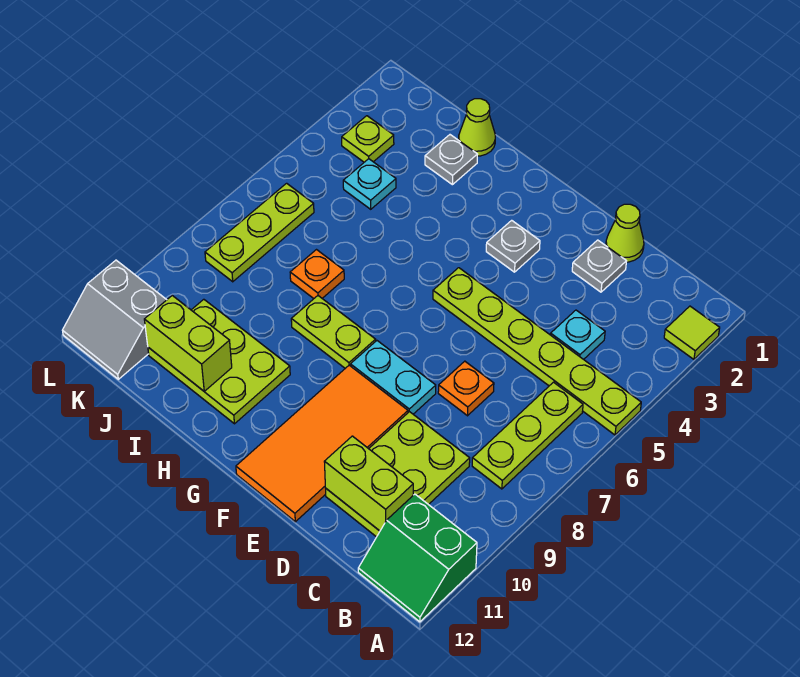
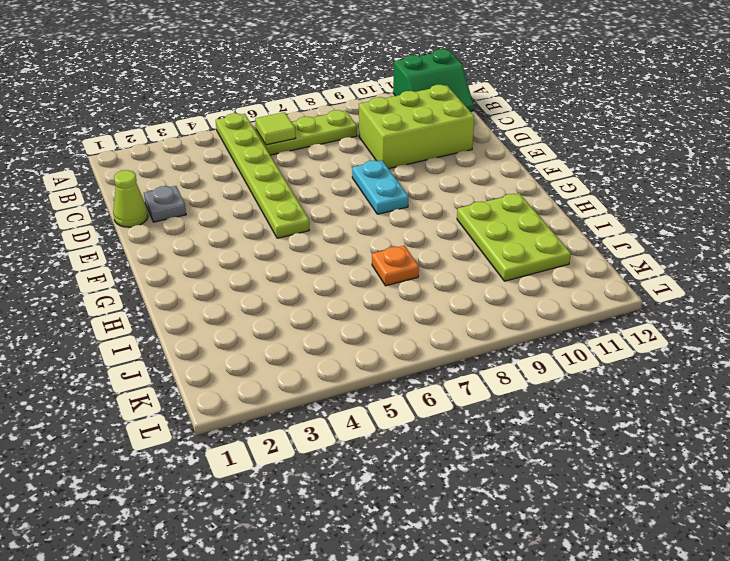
green 2x2 slope [393,49,474,112] -> green 2x2 slope turned to [358,494,477,622]
lime 1x1 tile [255,112,296,145] -> lime 1x1 tile moved to [664,306,720,359]
lime 2x3 brick [359,85,474,169] -> lime 2x3 plate [326,412,470,537]
none -> cyan 1x1 plate [551,310,605,359]
none -> orange 1x1 plate [438,361,494,416]
none -> orange 2x4 tile [236,365,408,522]

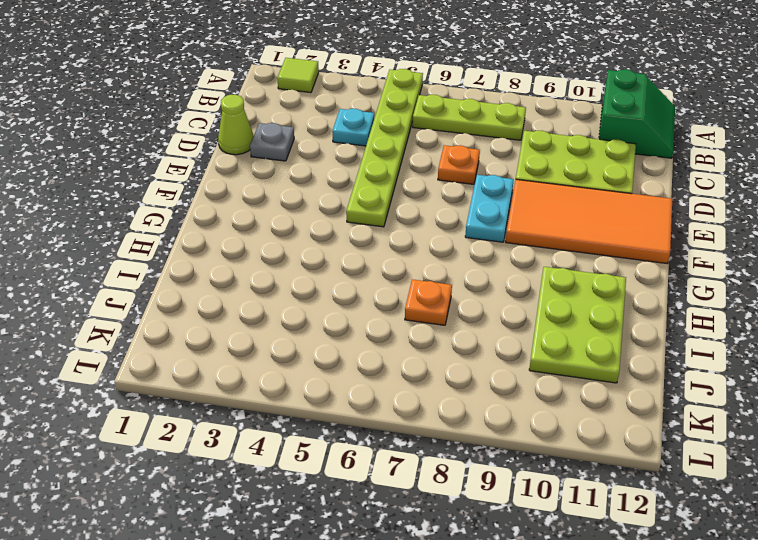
none -> grey 1x1 plate [486,220,540,272]
none -> lime 1x2 plate [291,296,376,368]
none -> lime 1x1 cone [459,99,495,156]

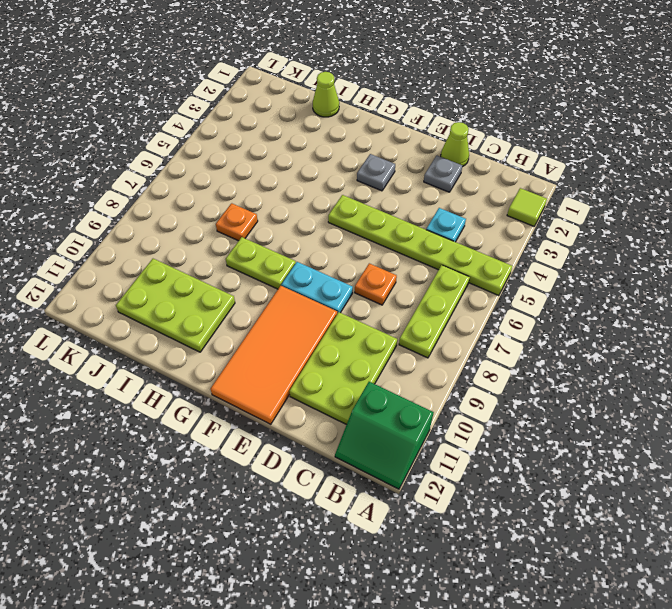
none -> grey 1x1 plate [425,135,478,185]
none -> cyan 1x1 plate [343,159,396,209]
none -> lime 1x1 plate [342,116,394,162]

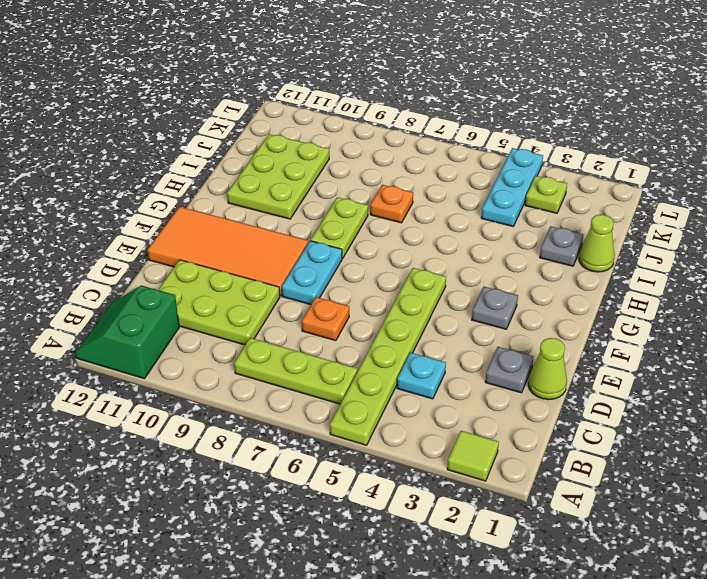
cyan 1x3 plate [481,148,543,226] -> cyan 1x1 plate [343,159,396,209]
none -> lime 1x3 plate [205,183,314,282]
none -> grey 2x2 slope [63,260,166,379]
none -> lime 1x2 brick [324,436,413,531]

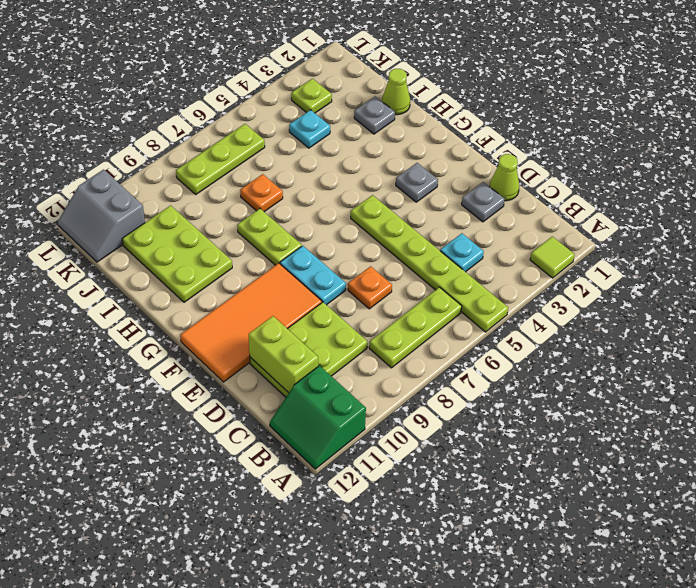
none -> lime 1x2 brick [144,296,232,391]

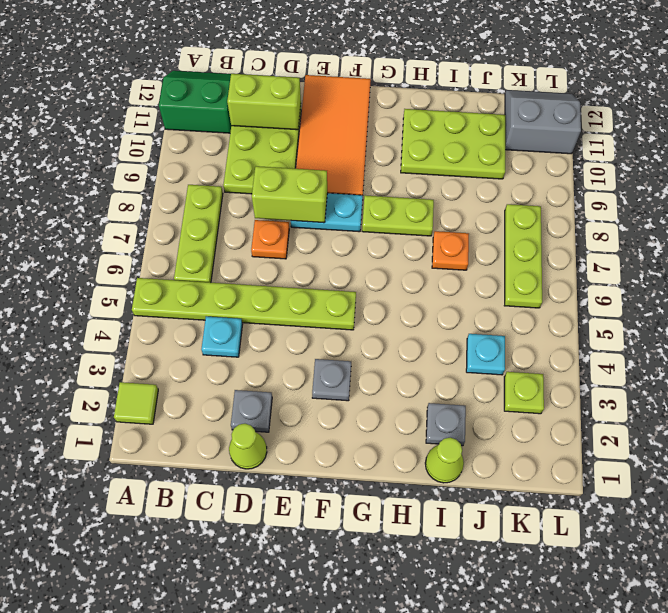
lime 1x2 brick [252,166,327,223] -> lime 1x2 brick moved to [144,296,232,391]

